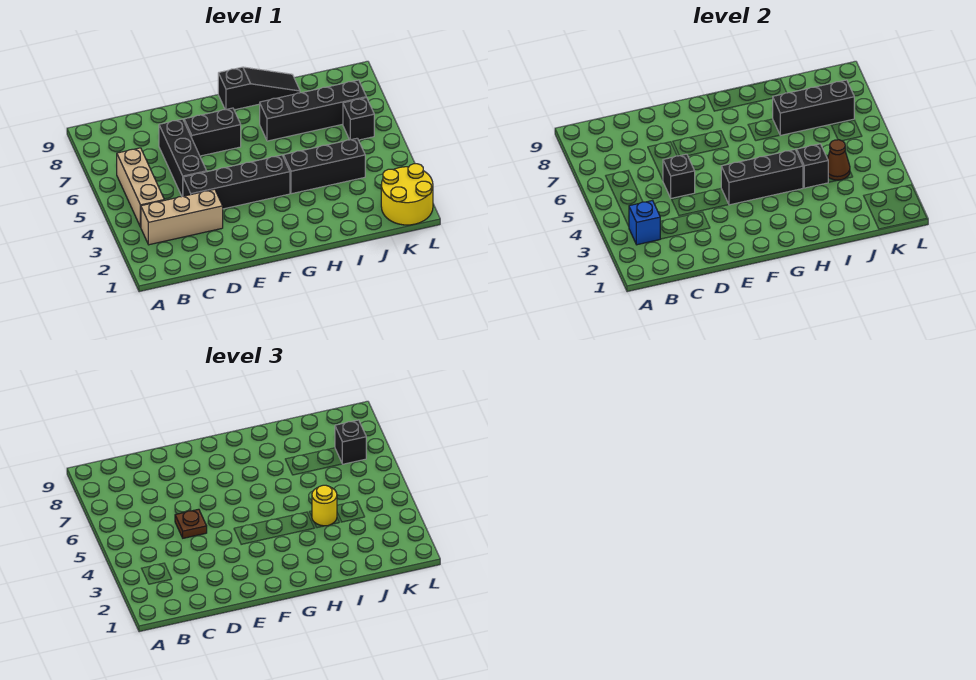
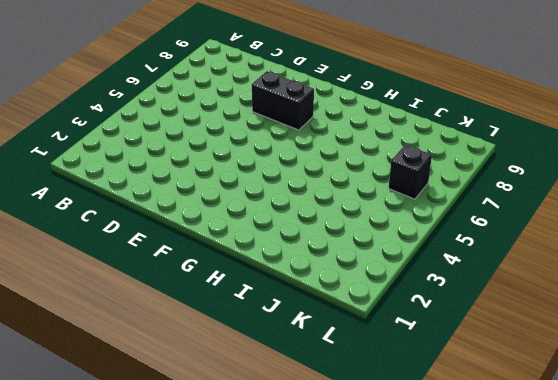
none -> tan 1x3 brick [141,189,223,245]
none -> tan 1x3 brick [117,148,164,227]
none -> black 1x4 brick [183,155,290,209]

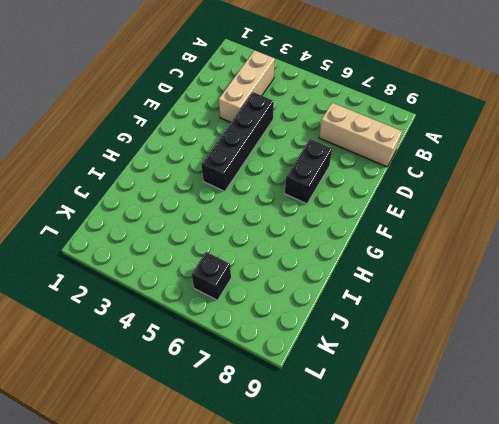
tan 1x3 brick [319,103,402,167] -> tan 1x3 brick moved to [117,148,164,227]
none -> black 1x3 brick [159,119,207,196]
none -> black 1x3 slope [218,67,300,110]
none -> black 1x3 brick [284,138,365,194]

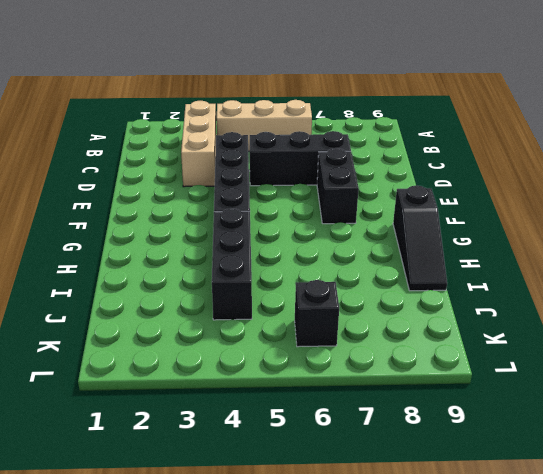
none -> black 1x4 brick [260,80,366,141]
none -> yellow 2x2 round brick [381,164,433,225]
none -> blue 1x1 brick [629,201,660,245]

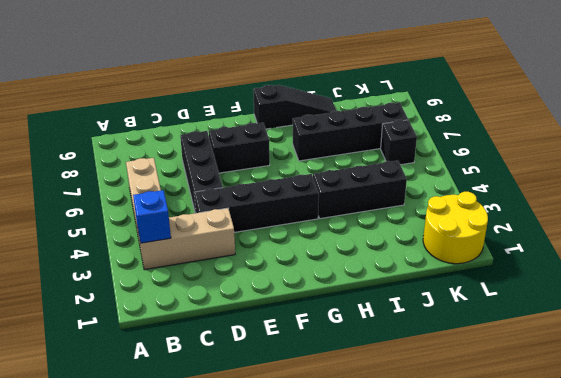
none -> black 1x1 brick [663,154,695,198]
none -> black 1x3 brick [721,150,803,205]
none -> black 1x1 brick [797,144,828,188]

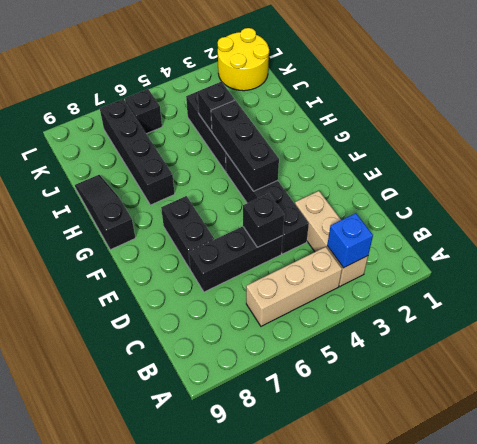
none -> black 1x3 brick [773,80,854,135]
none -> brown 1x1 cone [827,140,850,180]
none -> brown 1x1 plate [175,509,207,538]

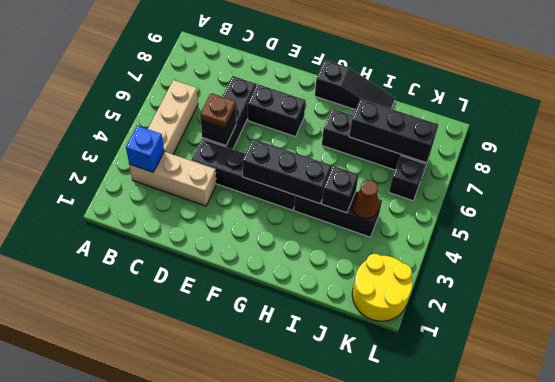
none -> yellow 1x1 round brick [312,485,337,526]
none -> black 1x1 brick [335,420,366,464]

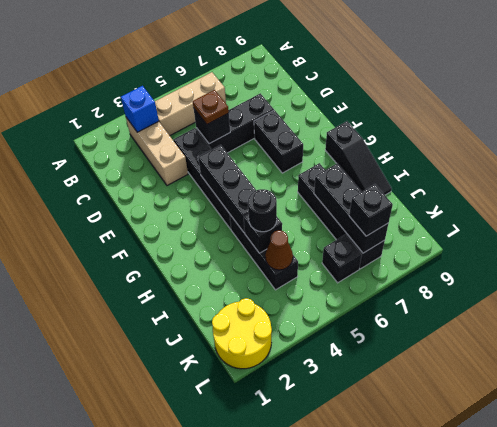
black 1x1 round brick [248,189,277,232] -> yellow 1x1 round brick [312,485,337,526]

